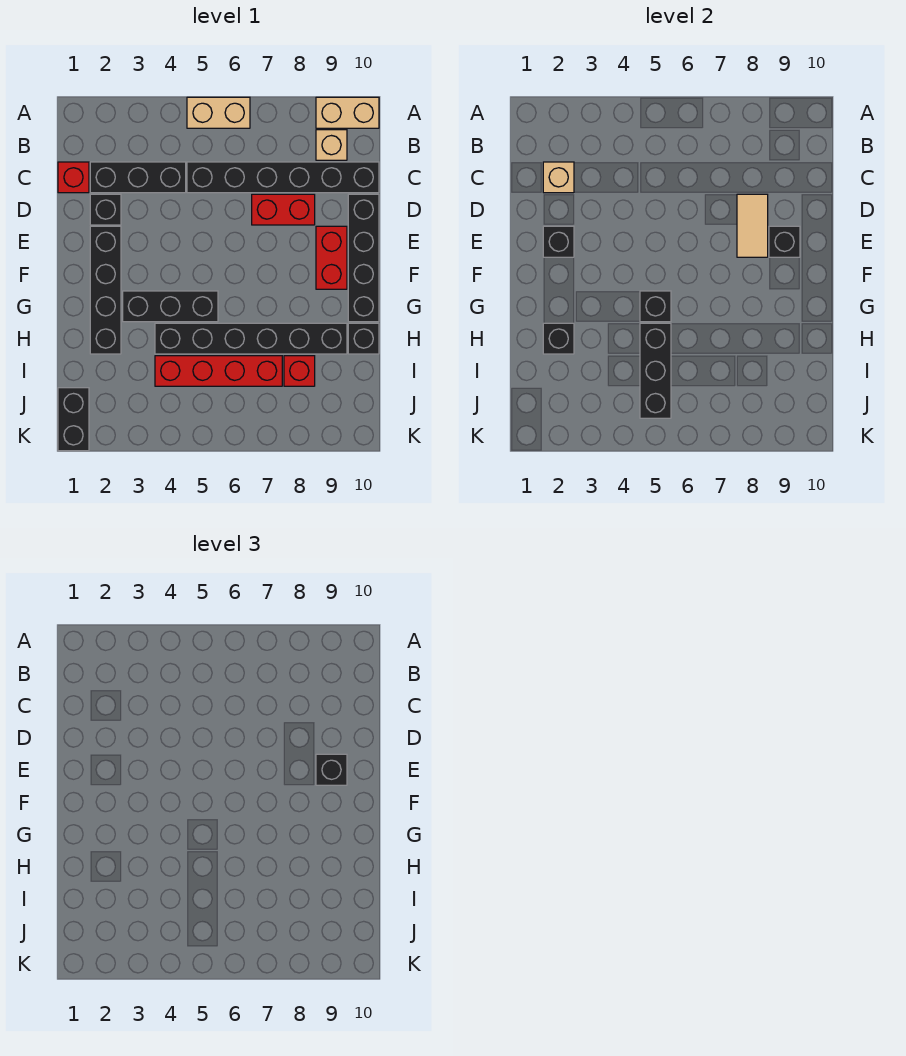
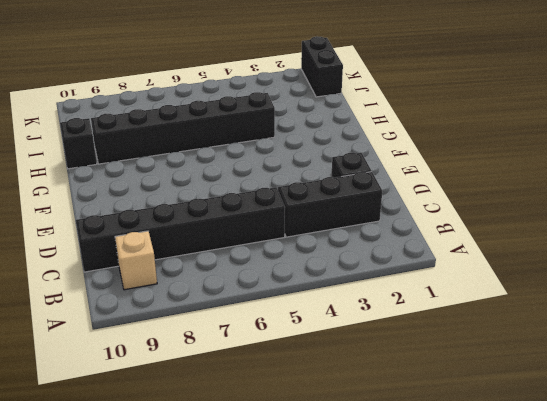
none -> tan 1x2 brick [187,97,250,128]
none -> tan 1x2 brick [316,97,379,128]
none -> red 1x1 brick [58,162,89,193]

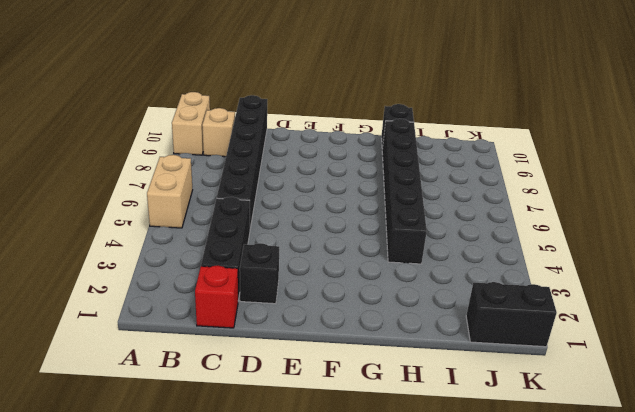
none -> red 1x2 brick [252,194,315,225]
none -> black 1x4 brick [348,194,379,322]
none -> black 1x4 brick [90,226,121,354]

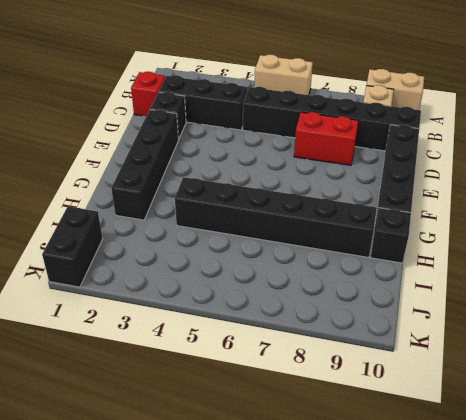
none -> red 1x2 brick [316,226,347,289]
none -> black 1x3 brick [123,291,218,322]
none -> red 1x4 brick [155,356,282,386]

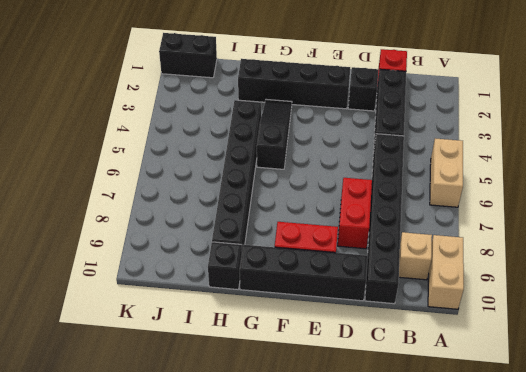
black 1x3 slope [257,99,292,169] -> black 1x3 brick [123,291,218,322]
none -> red 1x4 brick [155,356,282,386]
none -> red 1x1 brick [284,356,315,386]
none -> tan 1x1 brick [543,162,574,193]

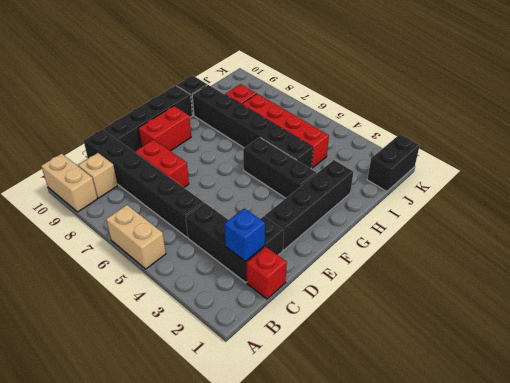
blue 1x1 brick [224,208,265,262] -> tan 1x1 brick [543,162,574,193]
none -> tan 1x2 tile [737,194,768,257]
none -> black 1x1 brick [543,226,574,257]
none -> black 1x1 brick [769,226,800,257]

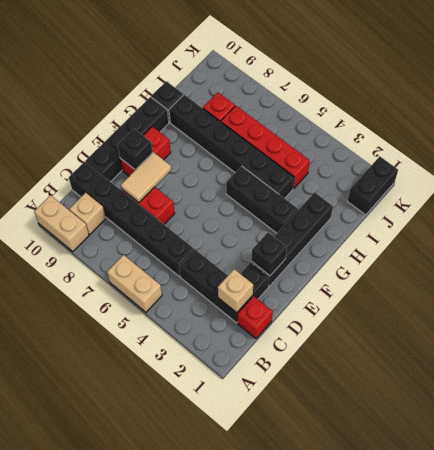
none -> black 1x1 brick [640,291,671,322]
none -> black 1x1 brick [543,323,574,354]
none -> black 1x3 brick [640,323,671,418]

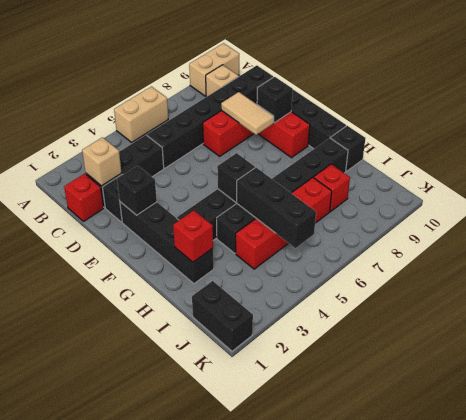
red 1x1 brick [173,210,213,262] -> black 1x1 brick [543,323,574,354]
none -> black 1x1 brick [316,754,347,785]

